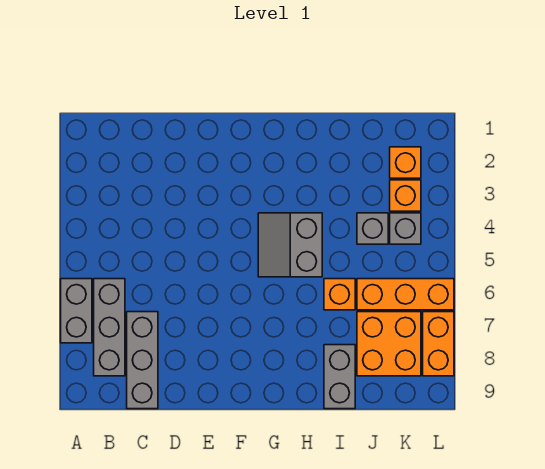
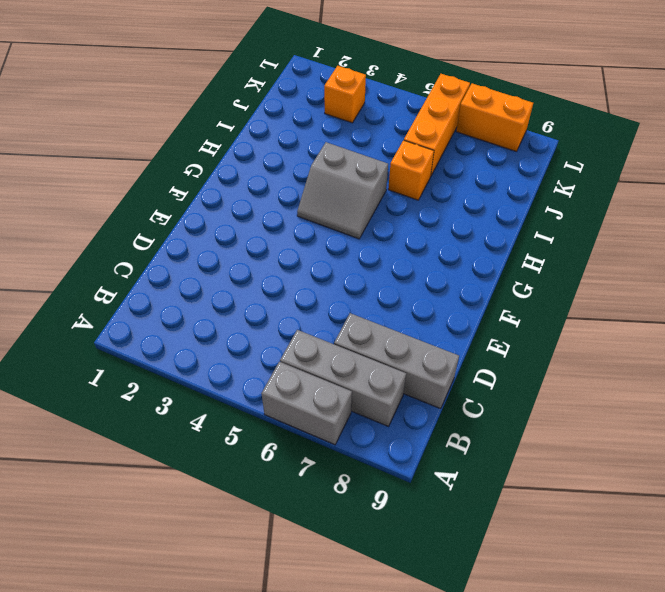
none -> grey 1x2 brick [324,345,355,409]
none -> grey 1x1 brick [357,213,388,244]
none -> orange 2x2 brick [357,312,421,376]

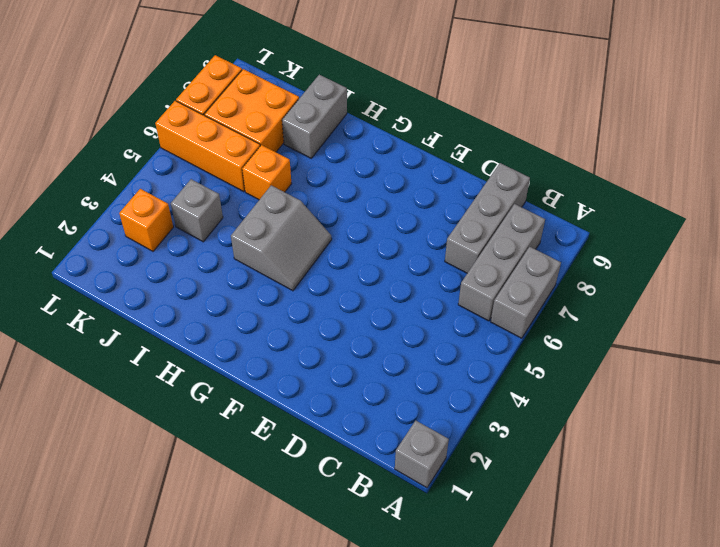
grey 1x1 brick [395,421,449,488] -> grey 1x1 brick moved to [390,213,421,244]
none -> orange 1x1 brick [390,147,421,178]

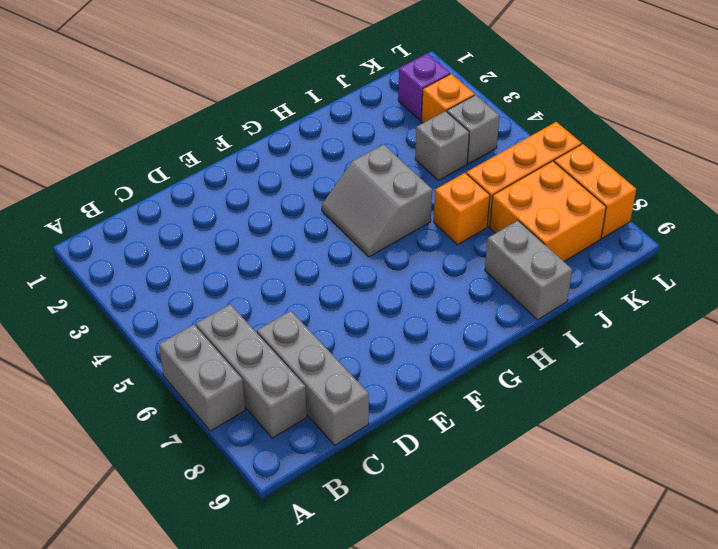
purple 1x1 brick [398,53,450,121] -> orange 1x1 brick [390,147,421,178]

